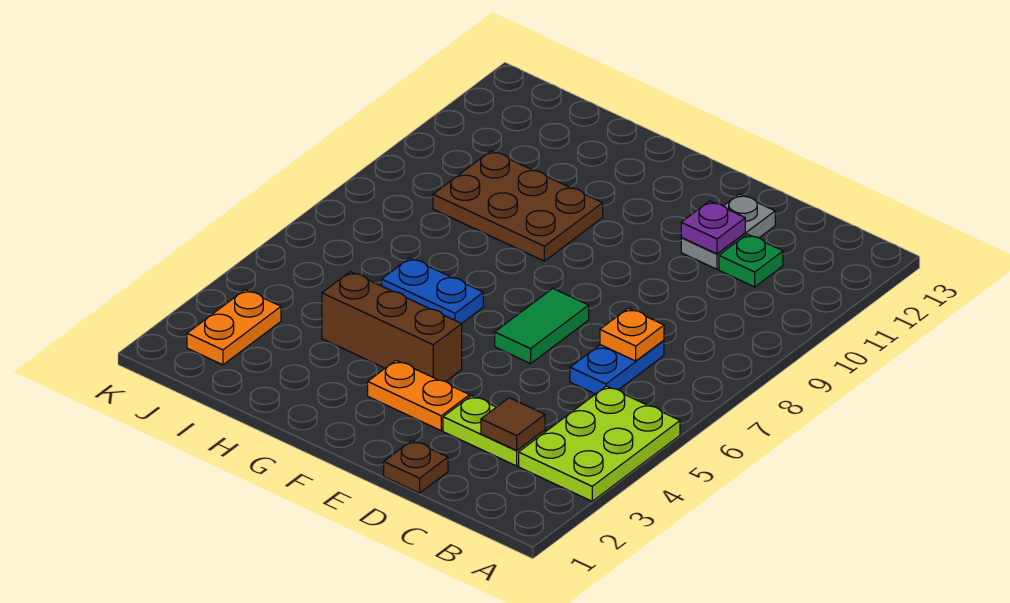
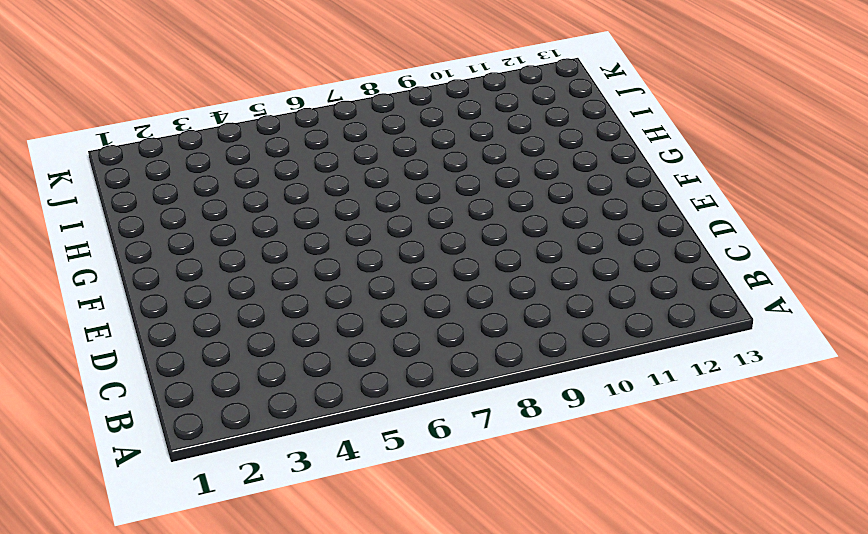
none -> lime 2x3 plate [519,386,680,501]
none -> lime 1x2 plate [443,396,545,466]
none -> blue 1x2 plate [570,340,664,394]

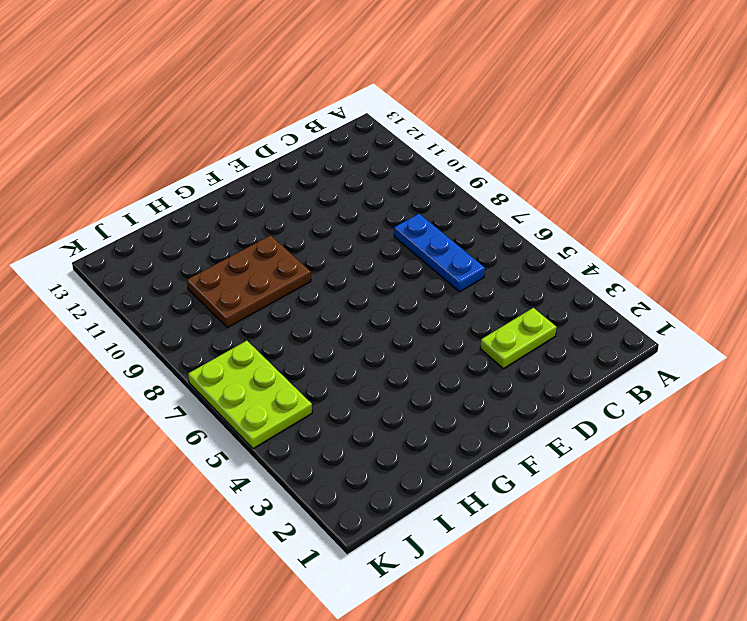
blue 1x3 plate [394,214,485,292] -> blue 1x2 plate [570,340,664,394]
lime 2x3 plate [188,341,312,448] -> lime 2x3 plate moved to [519,386,680,501]
none -> green 1x1 plate [719,234,783,287]
none -> brown 1x1 plate [384,440,448,493]
none -> grey 1x2 plate [681,194,775,269]

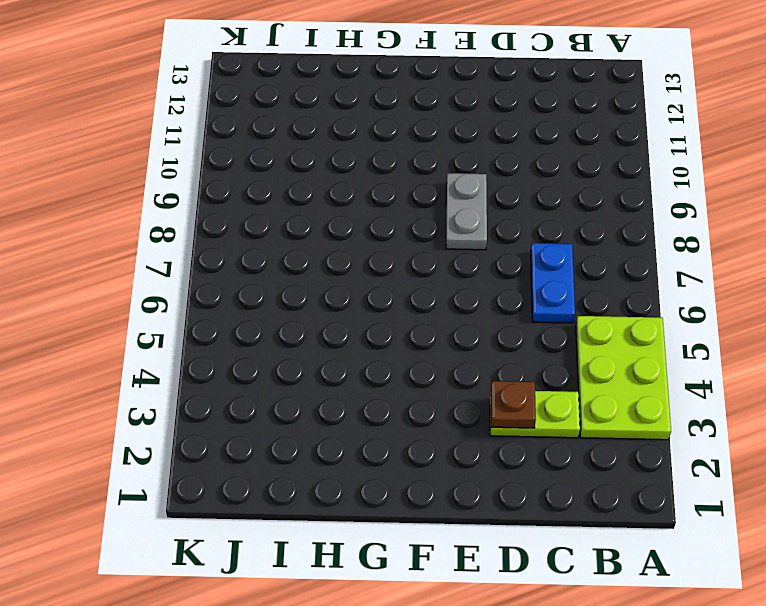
brown 1x1 plate [491,381,536,428] -> brown 1x1 plate moved to [384,440,448,493]
grey 1x2 plate [446,173,487,250] -> grey 1x2 plate moved to [681,194,775,269]
none -> green 1x1 plate [719,234,783,287]
none -> orange 1x2 plate [368,360,470,431]
none -> green 1x2 tile [495,288,589,364]

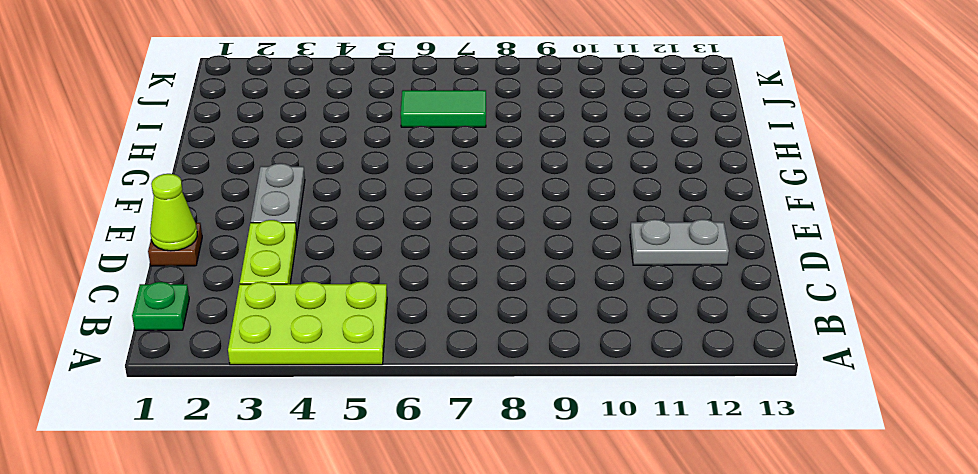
green 1x1 plate [132,282,189,330] -> green 1x1 plate moved to [719,234,783,287]
lime 1x1 cone [150,174,197,251] -> none
grey 1x2 plate [251,163,305,233] -> orange 1x2 plate [368,360,470,431]
green 1x2 tile [401,90,486,127] -> green 1x2 tile moved to [495,288,589,364]
none -> blue 1x2 plate [570,340,664,394]
none -> brown 1x3 brick [322,272,462,382]
none -> blue 1x2 plate [382,258,483,324]

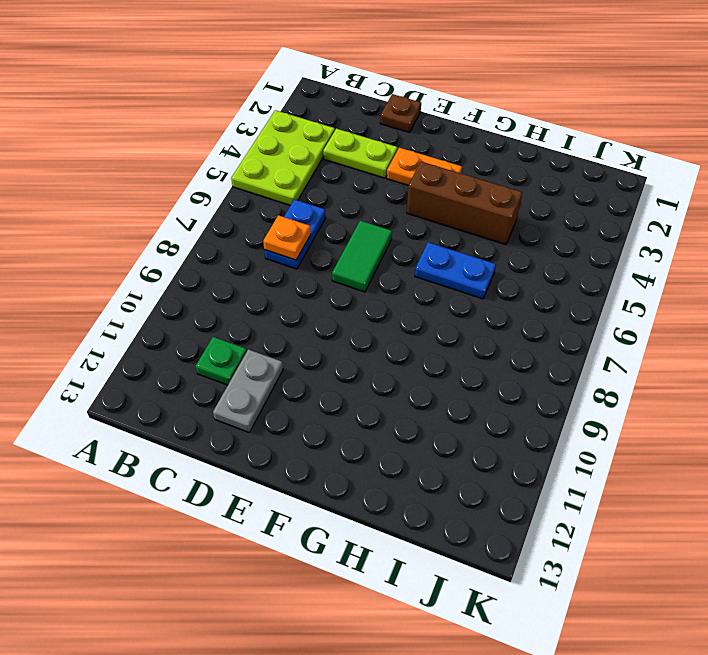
none -> brown 2x3 plate [433,151,603,261]
none -> orange 1x2 plate [187,290,281,365]
none -> brown 1x1 tile [481,398,545,450]

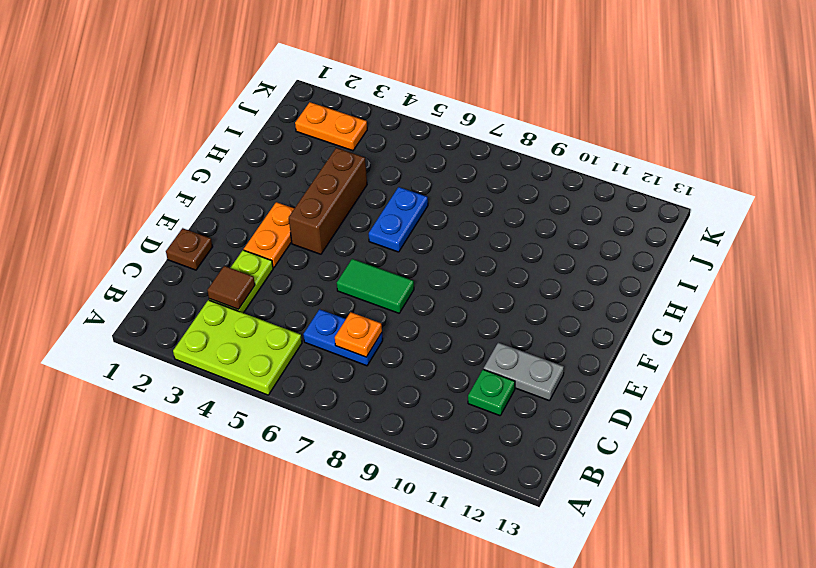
none -> brown 2x3 plate [433,151,603,261]
none -> purple 1x1 plate [681,201,745,254]

